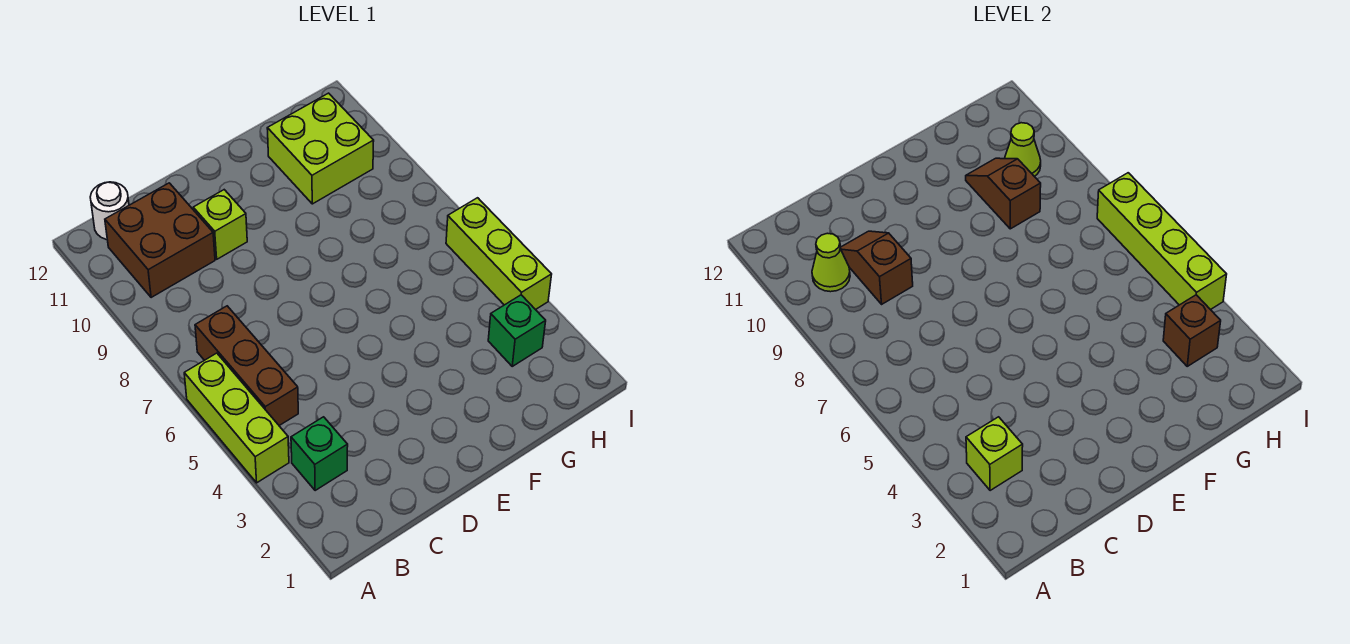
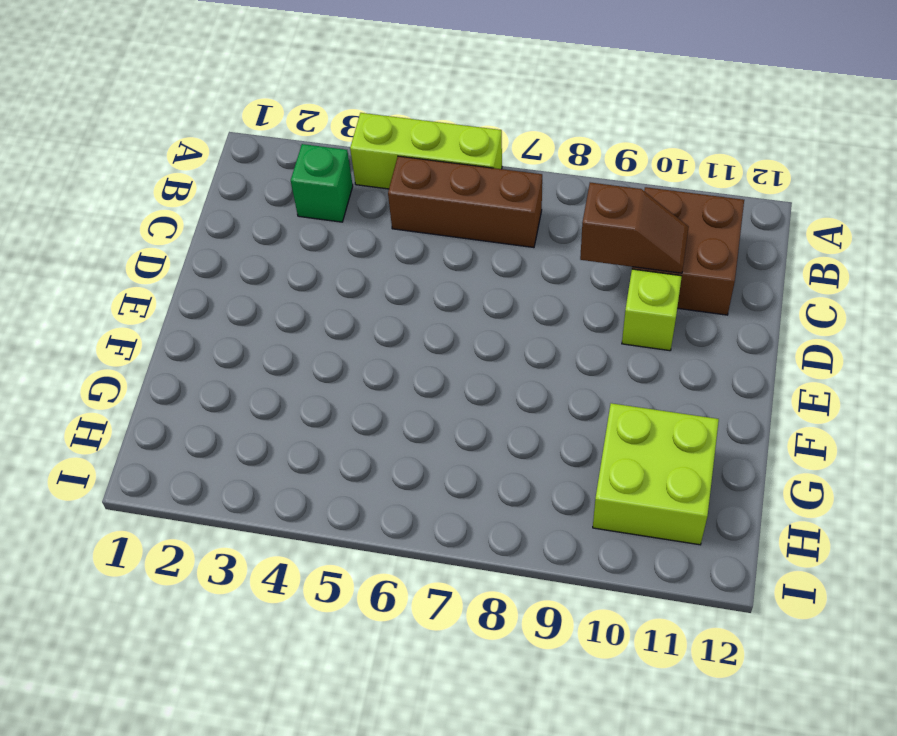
none -> white 1x1 round brick [90,182,129,240]
none -> green 1x1 brick [488,295,546,366]
none -> lime 1x3 brick [446,198,552,310]

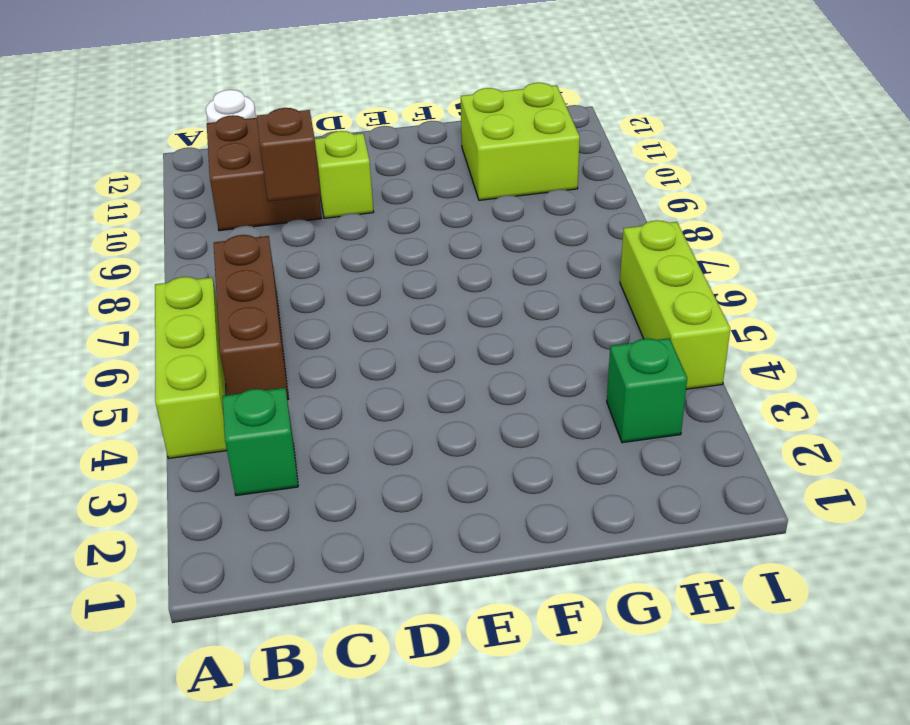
none -> lime 1x1 brick [966,417,1023,491]
none -> lime 1x1 cone [812,233,850,292]
none -> brown 1x2 slope [966,158,1041,229]

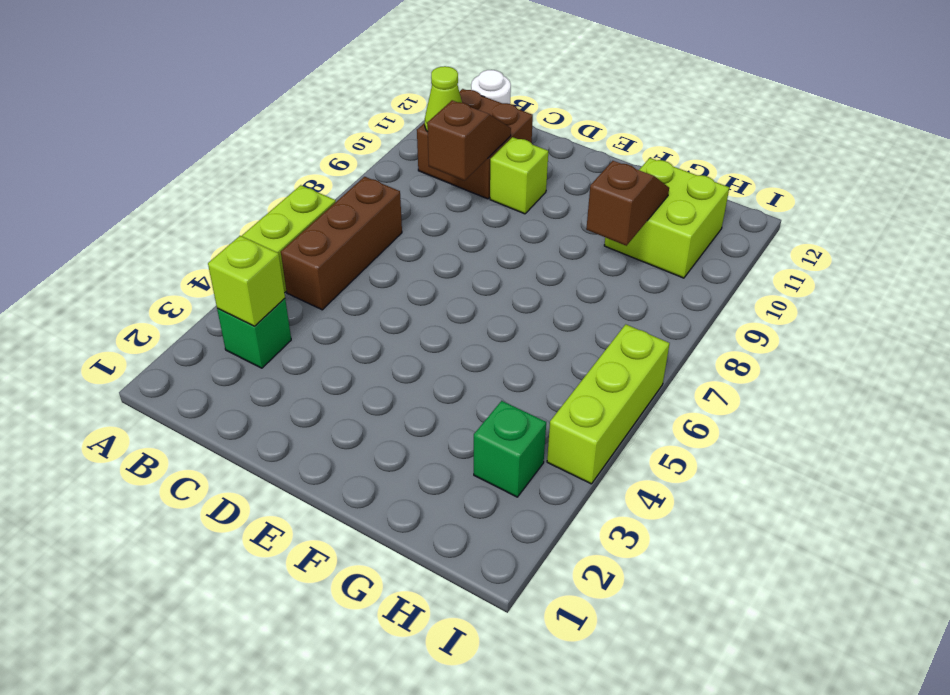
none -> brown 1x1 brick [1163,295,1221,366]
none -> lime 1x1 cone [1005,123,1041,177]
none -> lime 1x4 brick [1097,173,1227,310]

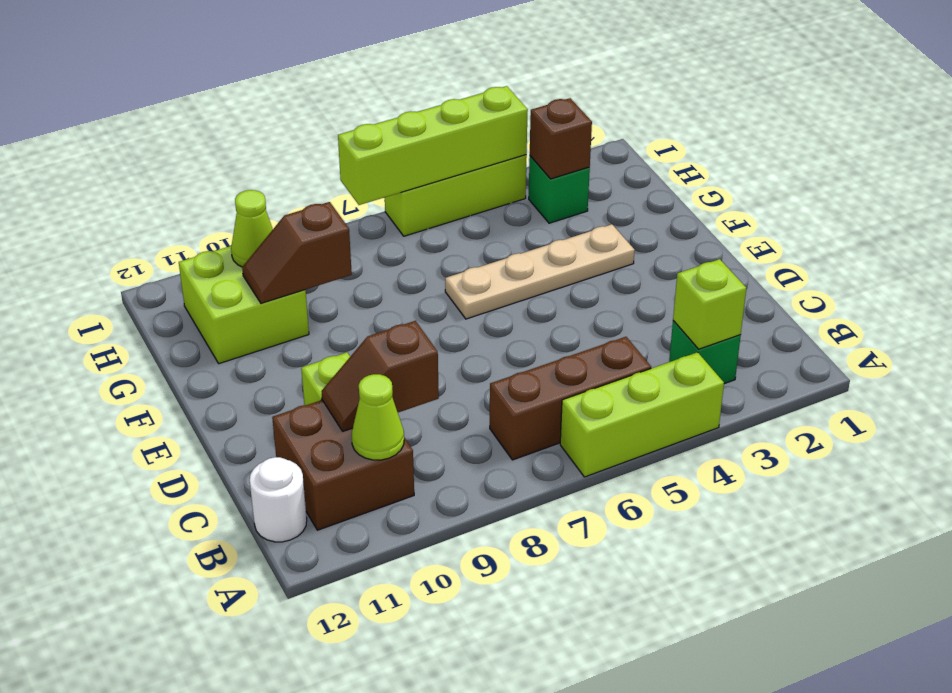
tan 1x4 plate [445,224,635,319] -> none

